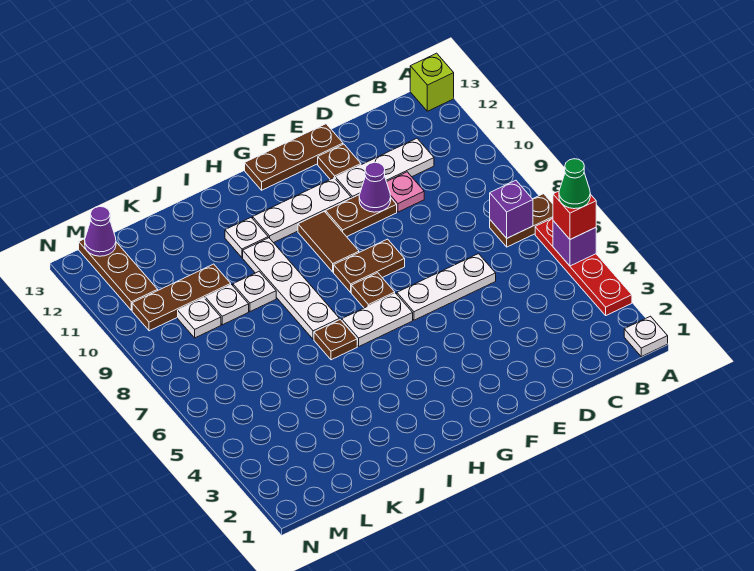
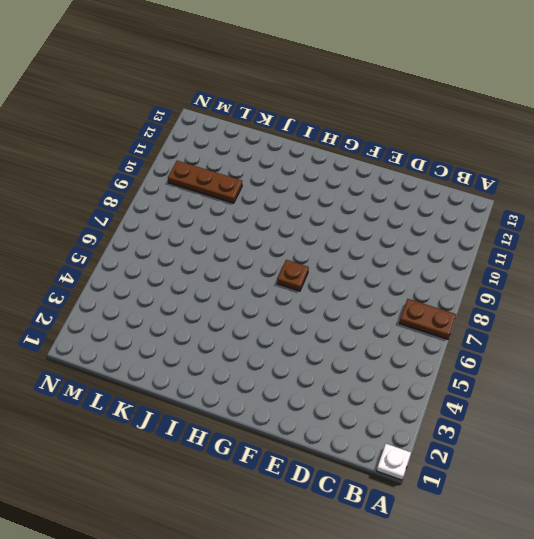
none -> red 1x4 plate [535,218,632,315]
none -> lime 1x1 brick [410,53,454,111]
none -> white 1x3 plate [336,138,434,198]

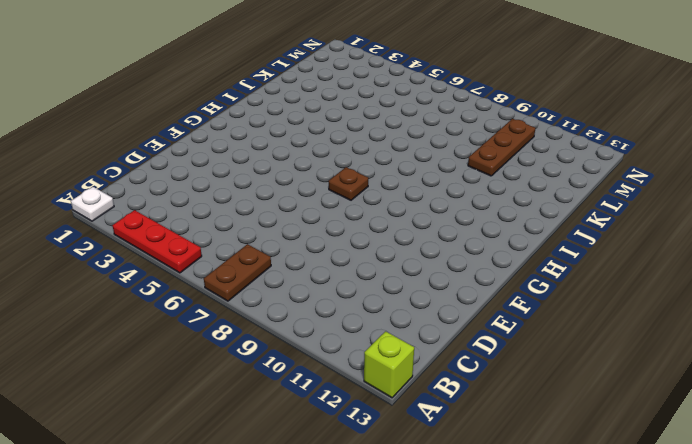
red 1x3 plate [113,210,202,273] -> red 1x4 plate [535,218,632,315]
none -> white 1x3 plate [336,138,434,198]
none -> white 1x3 plate [397,254,496,320]
none -> pink 1x1 plate [387,172,424,212]

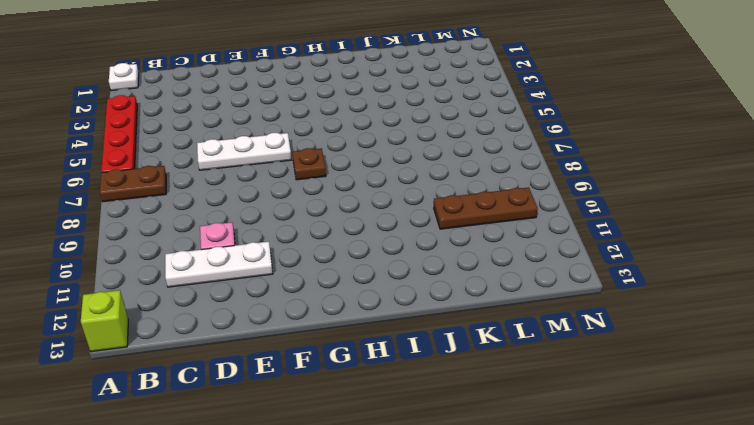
none -> brown 1x2 plate [326,195,397,237]
none -> brown 1x1 plate [318,144,361,179]
none -> brown 1x3 plate [245,124,343,190]

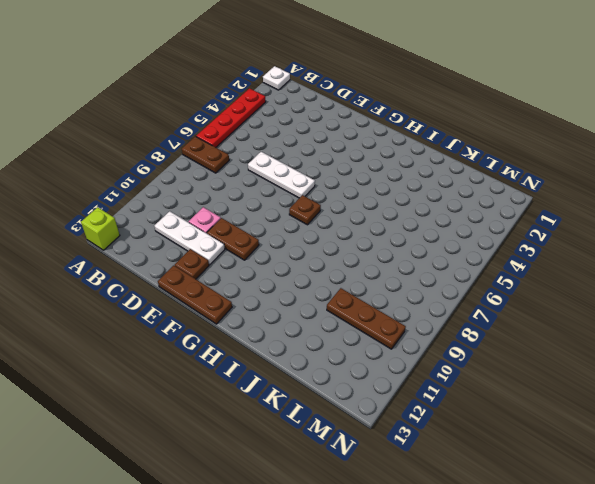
none -> brown 1x2 plate [334,239,405,292]
none -> white 1x3 plate [253,178,351,243]
none -> white 1x2 plate [342,293,413,346]

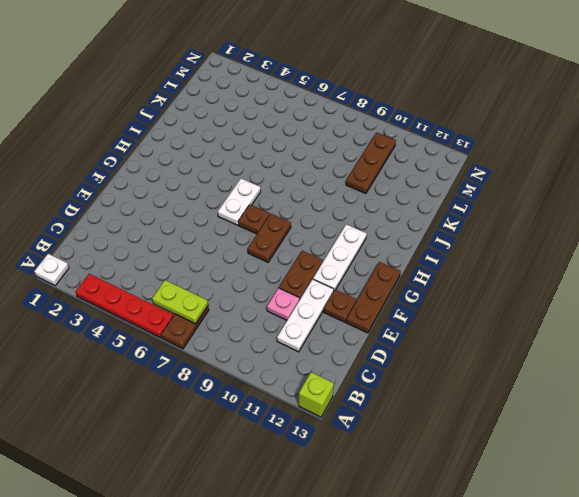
lime 1x2 plate [152,280,208,324] -> purple 1x1 brick [490,180,533,238]
none -> white 1x3 plate [397,254,496,320]
none -> brown 1x2 tile [298,212,359,272]
none -> brown 1x1 plate [314,320,357,360]

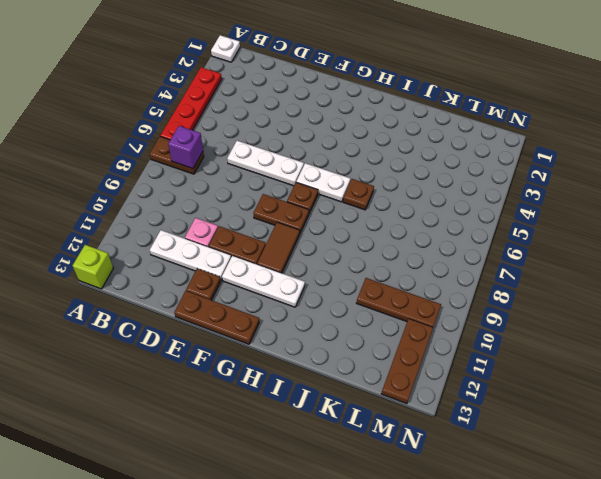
none -> white 1x4 plate [243,238,339,339]
none -> white 1x1 plate [225,218,268,257]
none -> white 1x1 plate [233,272,276,312]

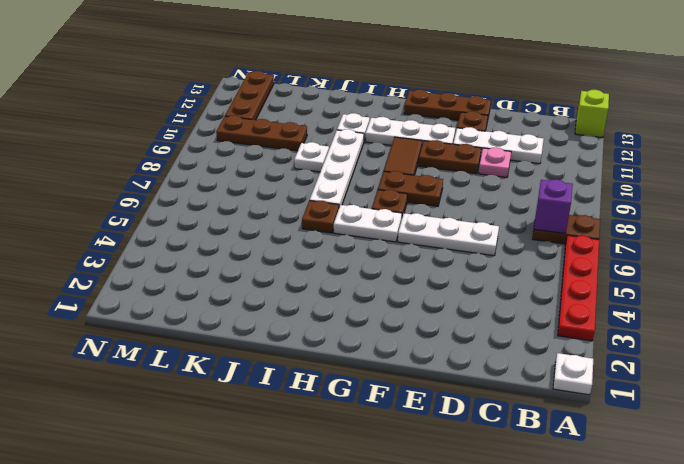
none -> white 1x1 plate [205,285,249,325]
none -> white 1x1 plate [178,298,221,338]
none -> purple 1x1 brick [553,221,596,266]

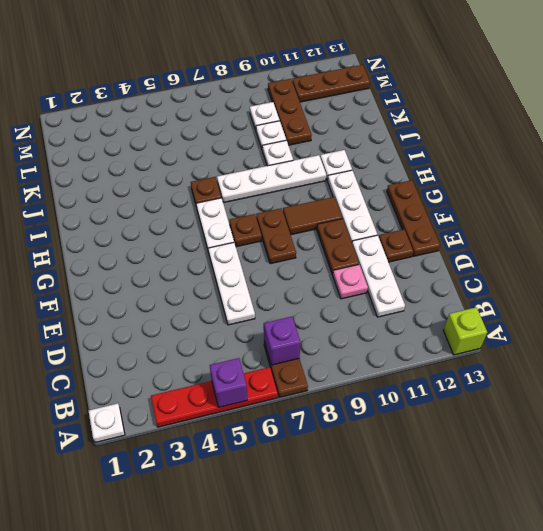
none -> purple 1x1 cone [359,162,391,212]
none -> purple 1x1 cone [85,207,116,256]
none -> red 1x1 brick [553,191,596,239]

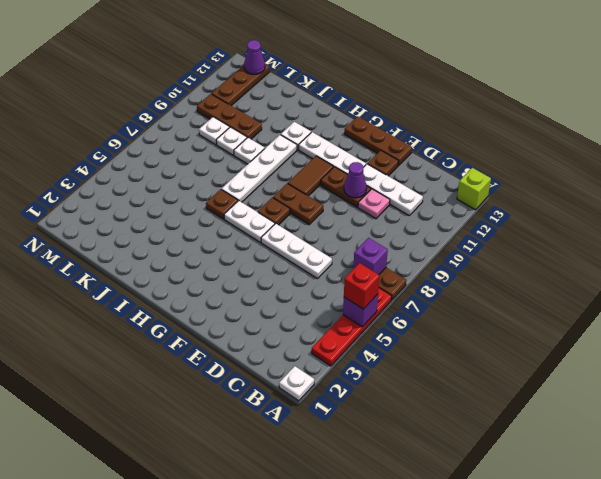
none -> green 1x1 cone [559,159,590,209]

